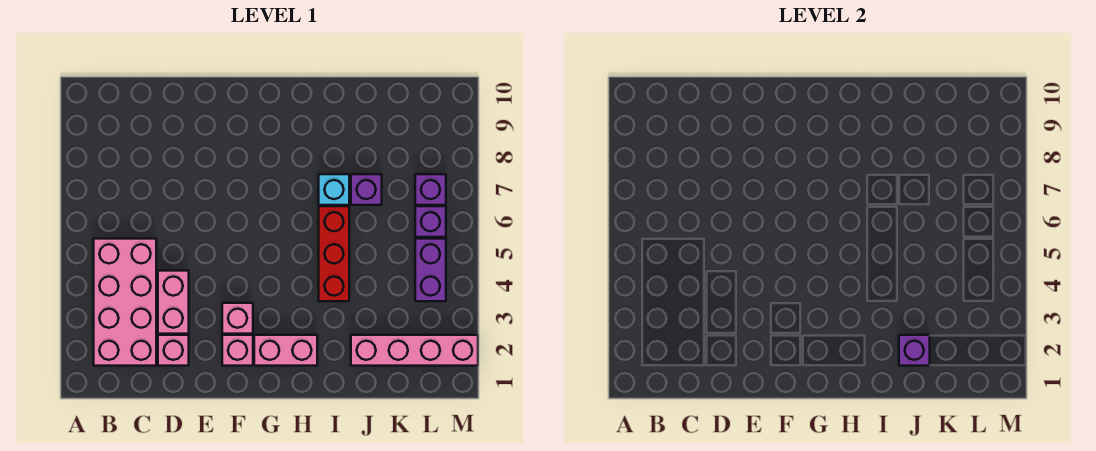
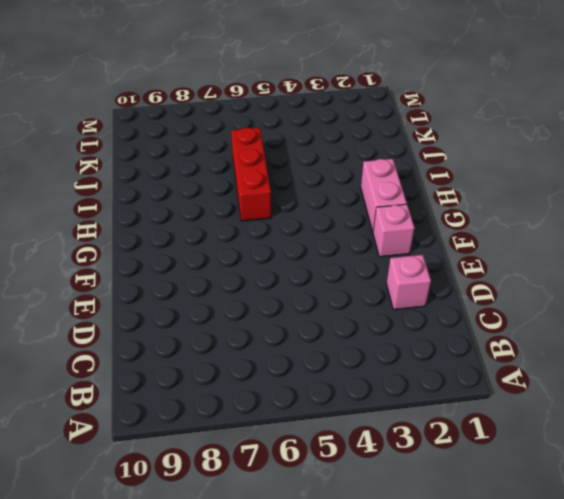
red 1x3 brick [231,128,271,221] -> red 1x3 brick turned to [319,206,349,301]
none -> pink 2x4 brick [94,239,156,366]
none -> pink 1x2 brick [158,271,189,334]
none -> pink 1x1 brick [222,303,253,334]

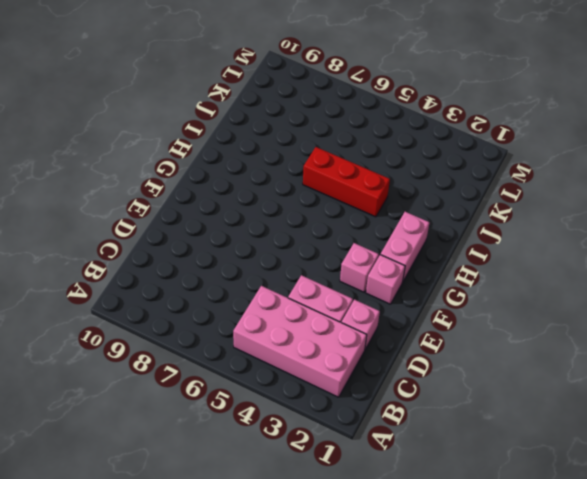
none -> cyan 1x1 brick [319,174,349,205]
none -> pink 1x4 brick [351,335,478,366]
none -> purple 1x1 brick [351,174,382,205]

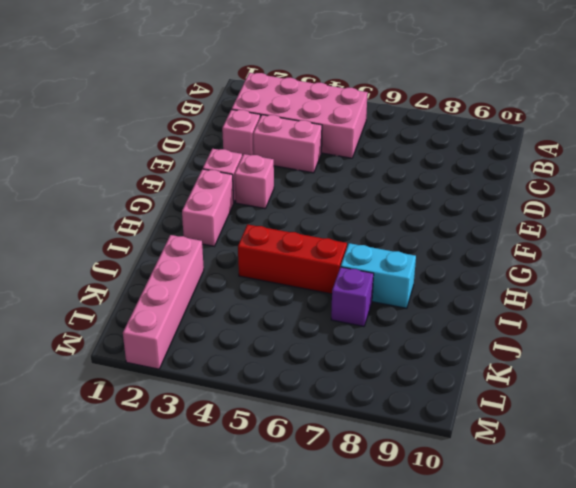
cyan 1x2 brick [341,243,416,308] -> cyan 1x1 brick [319,174,349,205]
none -> purple 1x2 brick [415,239,446,301]
none -> purple 1x1 brick [415,206,446,237]
none -> purple 1x1 brick [415,174,446,205]

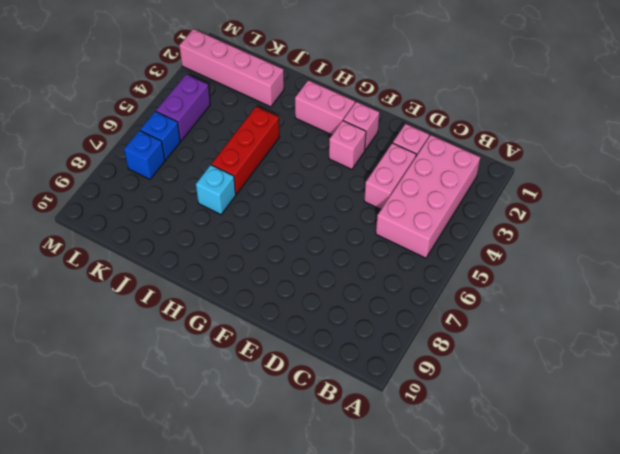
blue 1x1 brick [140,111,180,160] -> purple 1x1 brick [415,206,446,237]
blue 1x1 brick [124,130,165,179] -> purple 1x1 brick [415,174,446,205]
none -> purple 1x1 brick [351,174,382,205]
none -> purple 1x1 brick [899,335,930,366]

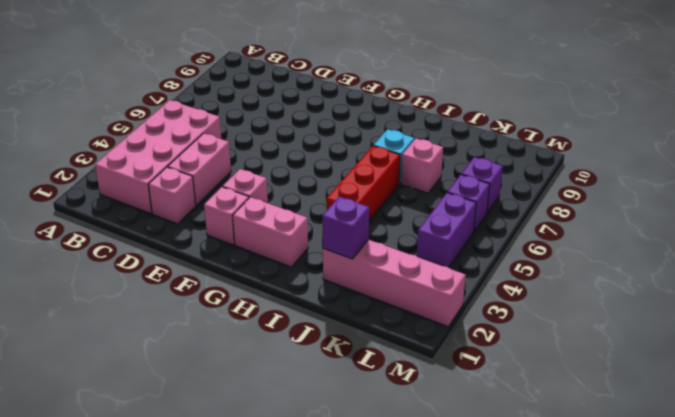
pink 1x1 brick [401,139,443,193] -> purple 1x1 brick [351,174,382,205]

